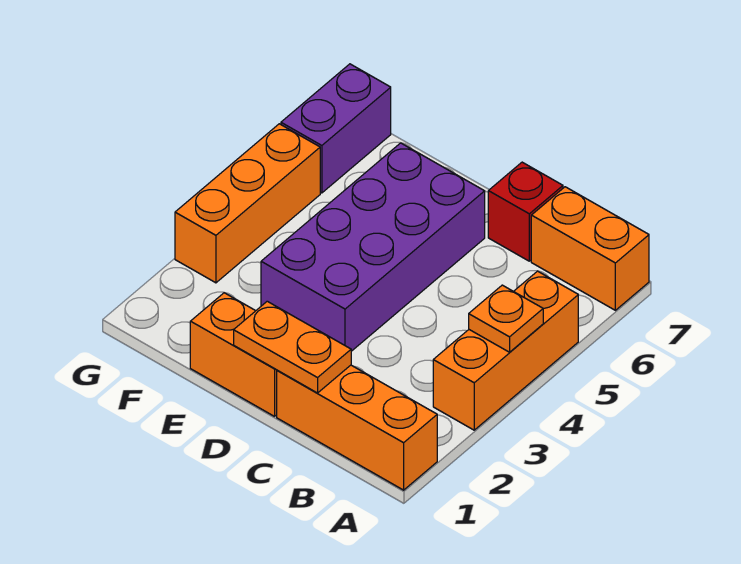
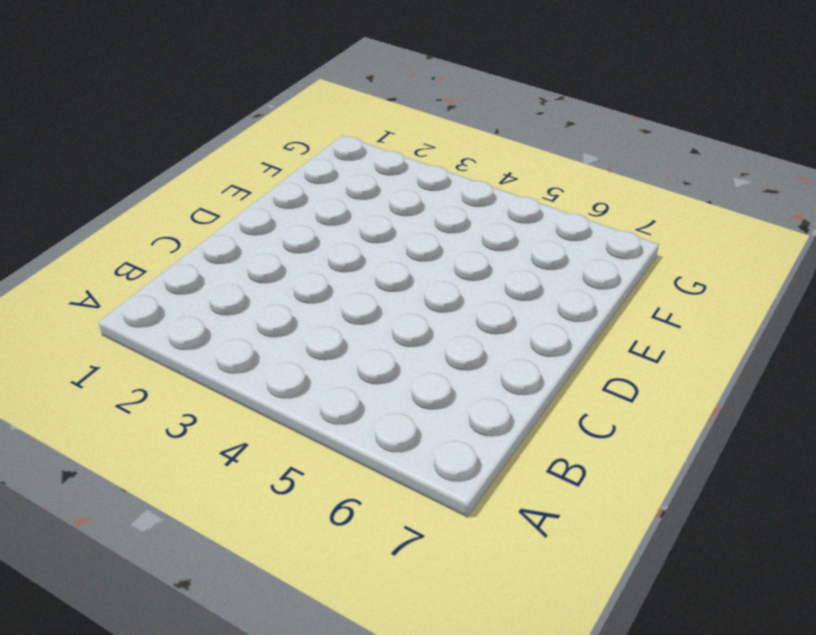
none -> orange 1x3 brick [277,365,437,490]
none -> orange 1x3 brick [433,271,578,430]

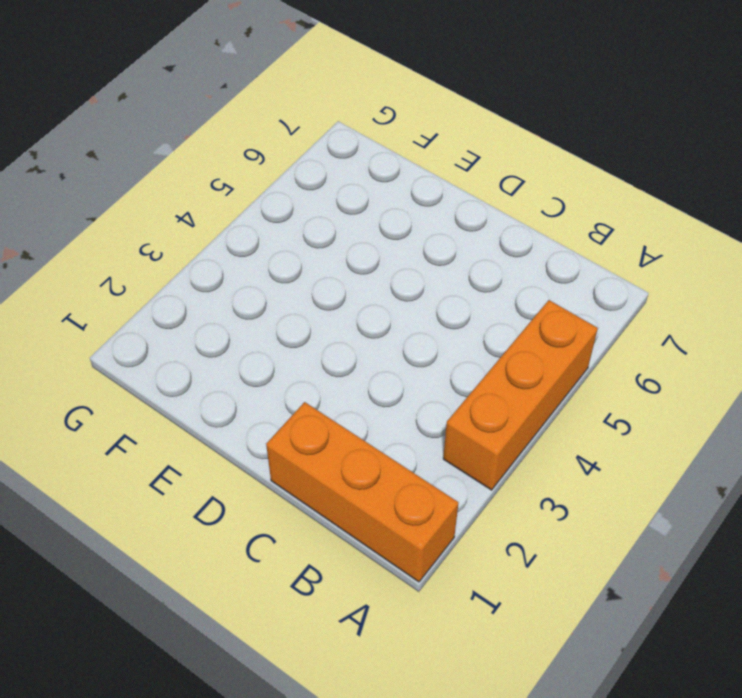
none -> orange 1x2 brick [531,187,649,310]
none -> red 1x1 brick [488,162,563,261]

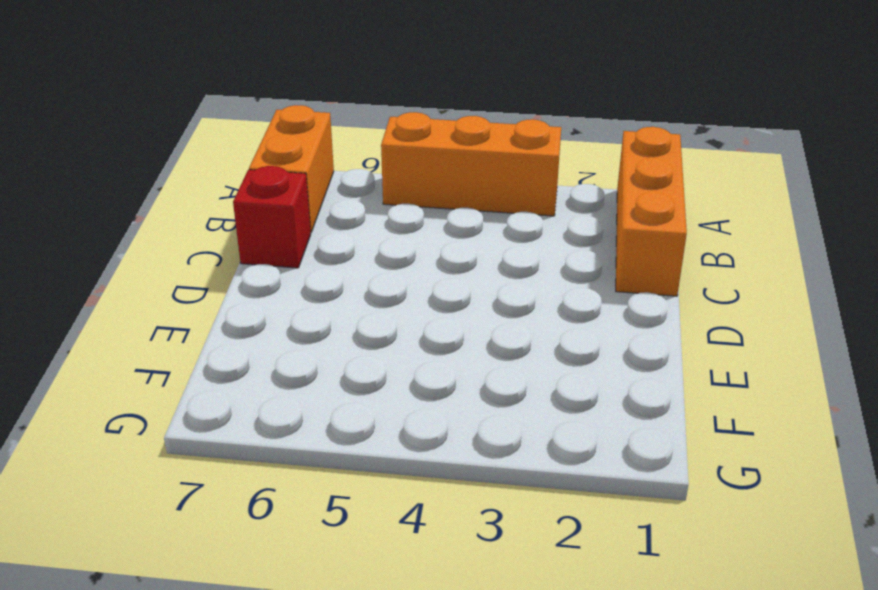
none -> orange 1x2 brick [190,293,277,416]
none -> purple 2x4 brick [261,143,485,351]

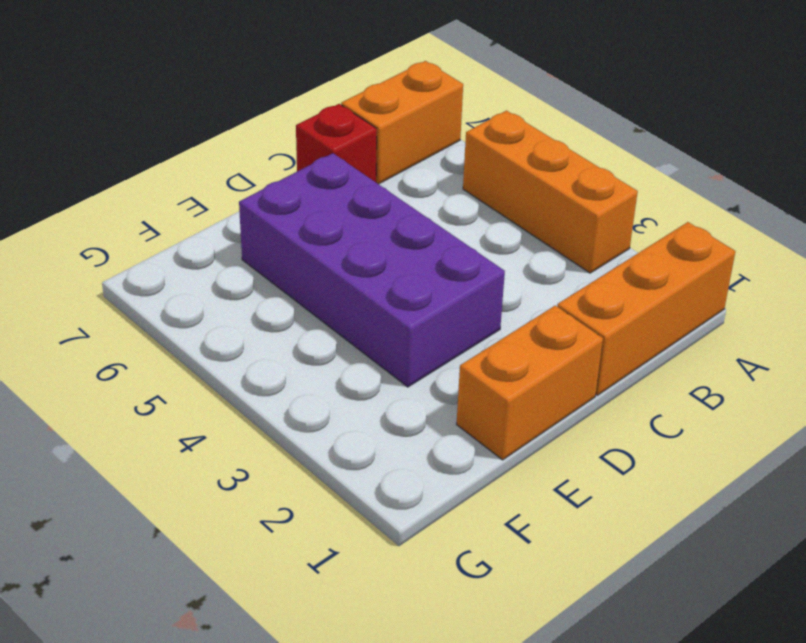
none -> orange 1x3 brick [175,124,320,283]
none -> purple 1x2 brick [281,64,391,193]

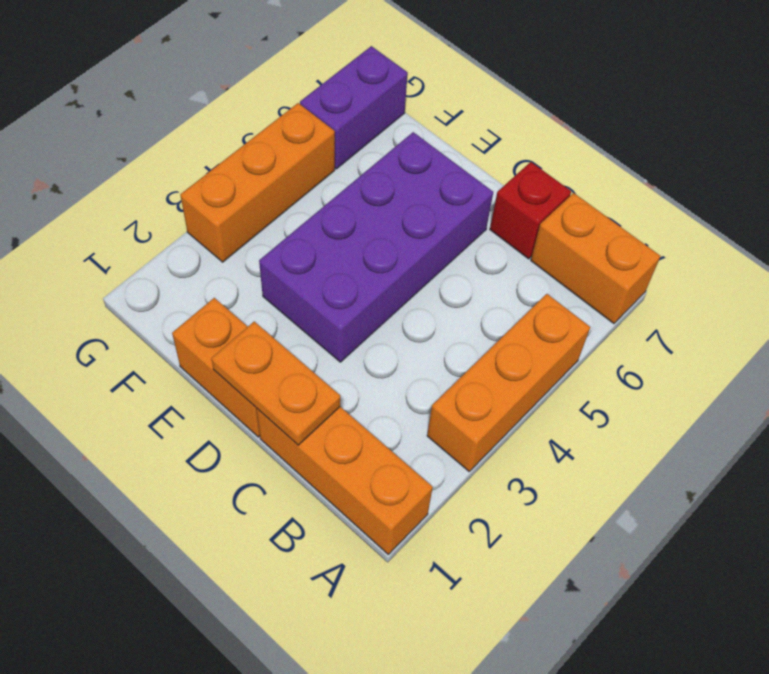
none -> orange 1x1 plate [469,285,543,352]

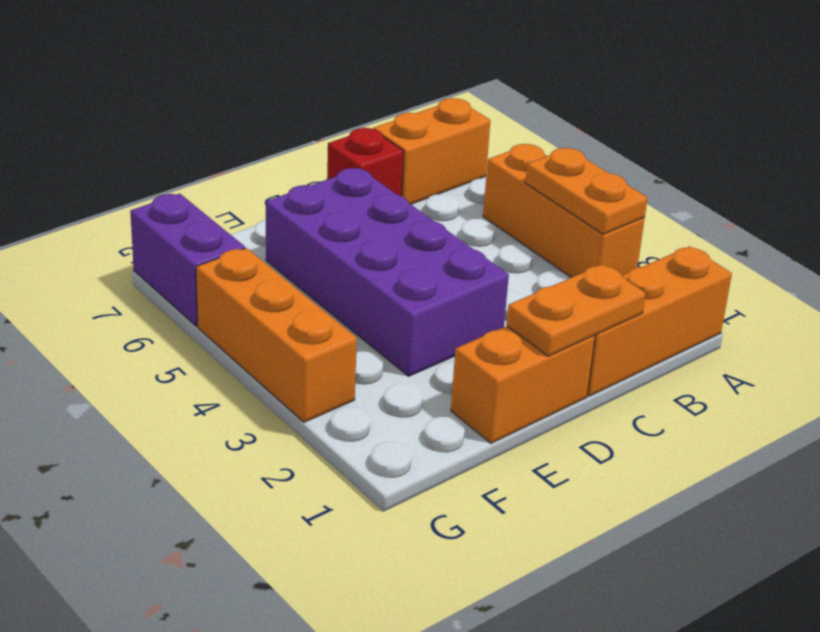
orange 1x2 plate [525,148,647,234] -> orange 1x1 plate [469,285,543,352]

